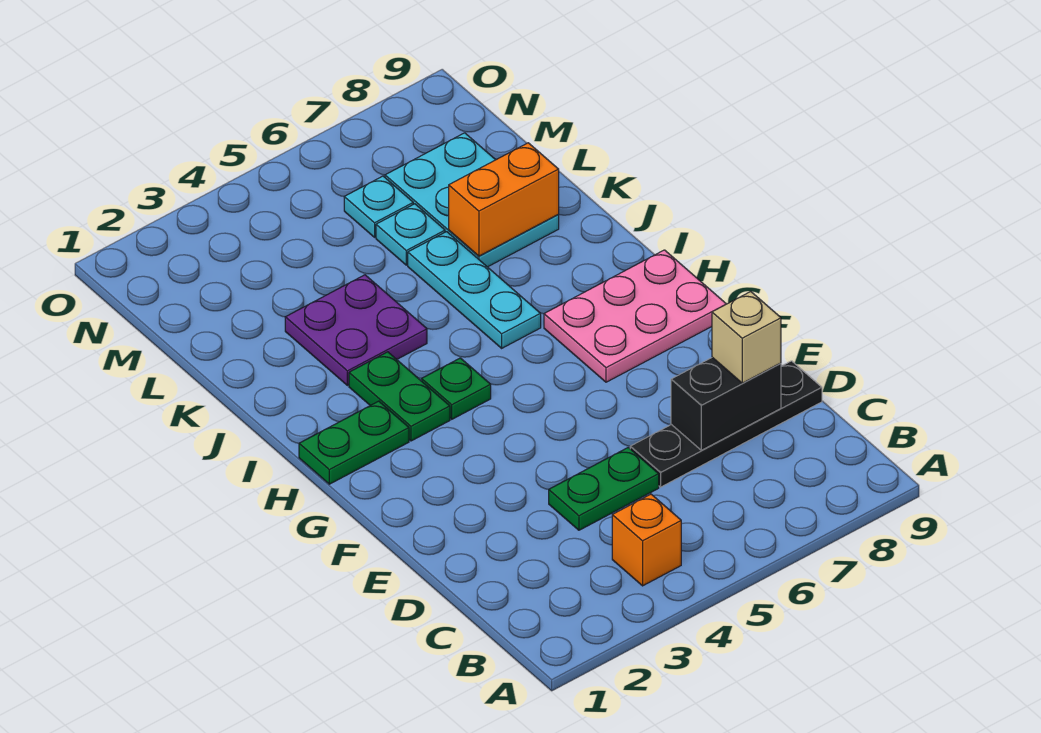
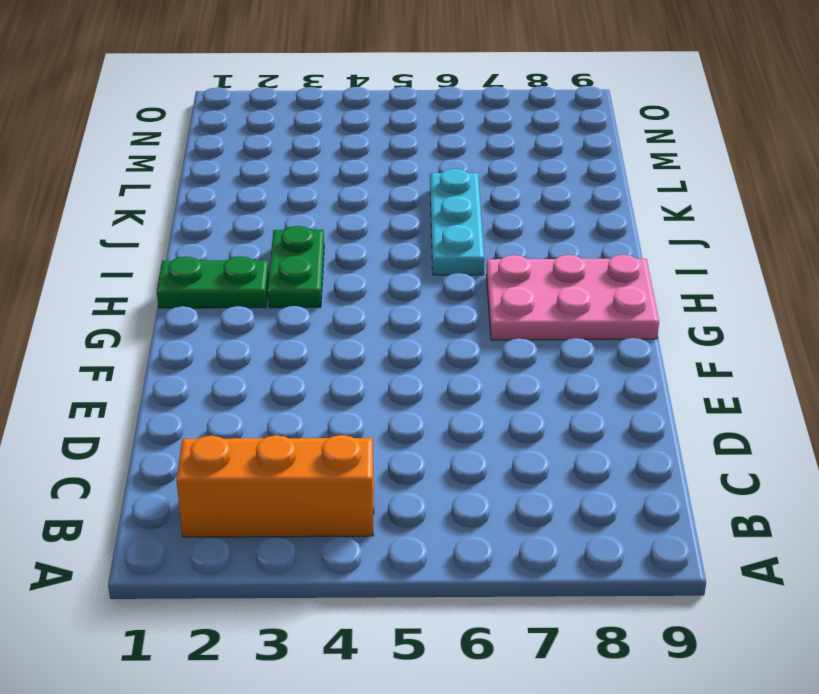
orange 1x3 brick [176,435,374,537] -> orange 1x1 brick [612,494,681,586]
none -> green 1x2 plate [549,447,659,530]
none -> black 1x4 plate [630,361,822,487]
none -> green 1x1 plate [422,358,491,419]

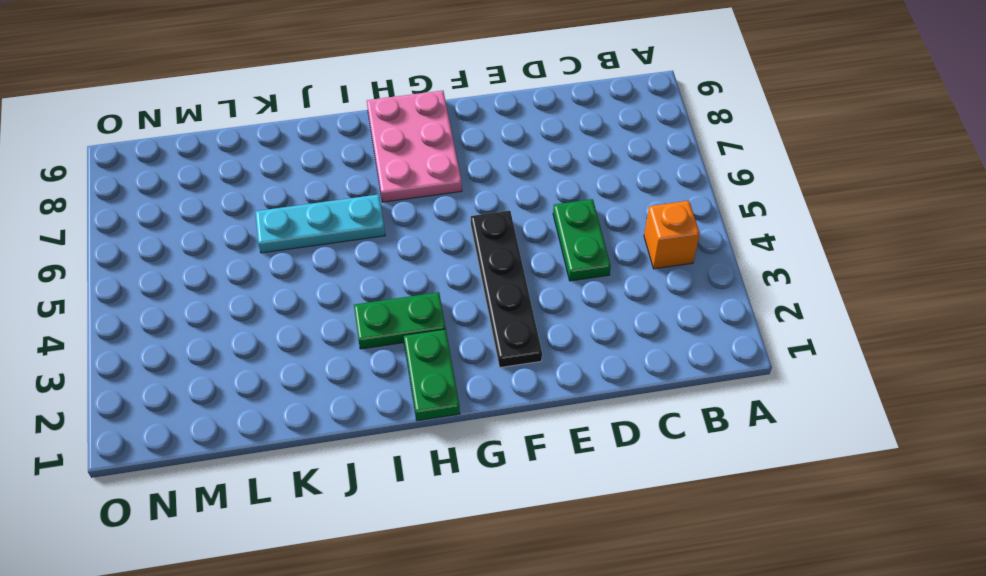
black 1x4 plate [471,211,542,367] -> black 1x4 plate moved to [630,361,822,487]
none -> green 1x1 plate [422,358,491,419]
none -> purple 2x2 plate [285,275,427,386]
none -> cyan 2x3 plate [385,133,559,267]

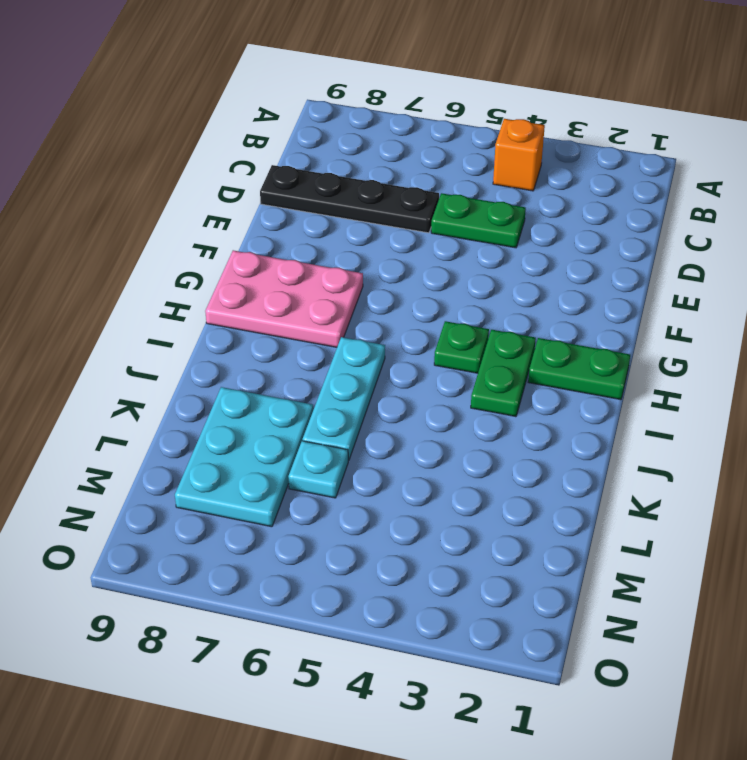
none -> purple 2x2 plate [285,275,427,386]
none -> cyan 1x1 plate [344,176,413,237]
none -> black 1x2 brick [671,358,781,450]

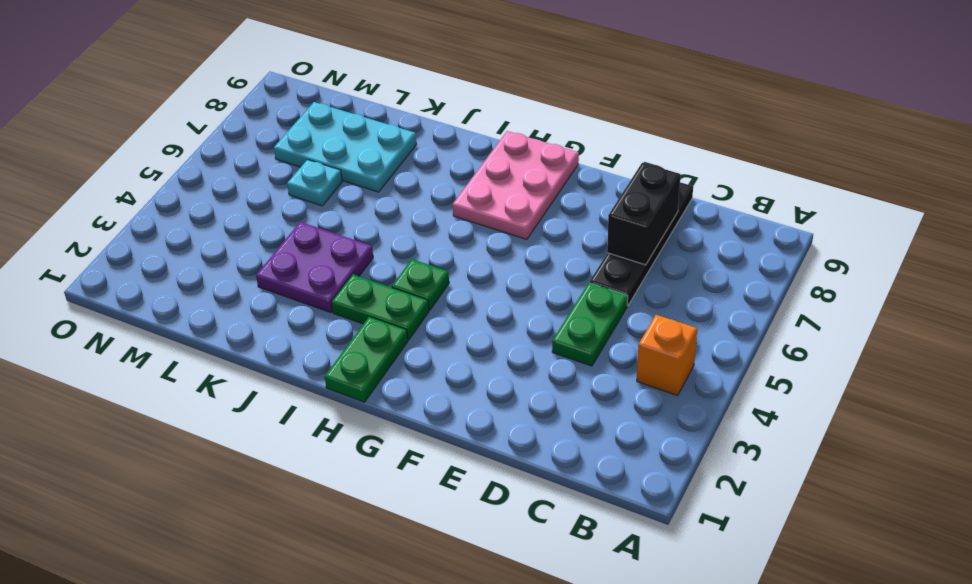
none -> cyan 1x3 plate [408,232,541,348]
none -> cyan 1x1 plate [344,176,413,237]
none -> orange 1x2 brick [449,143,559,256]

